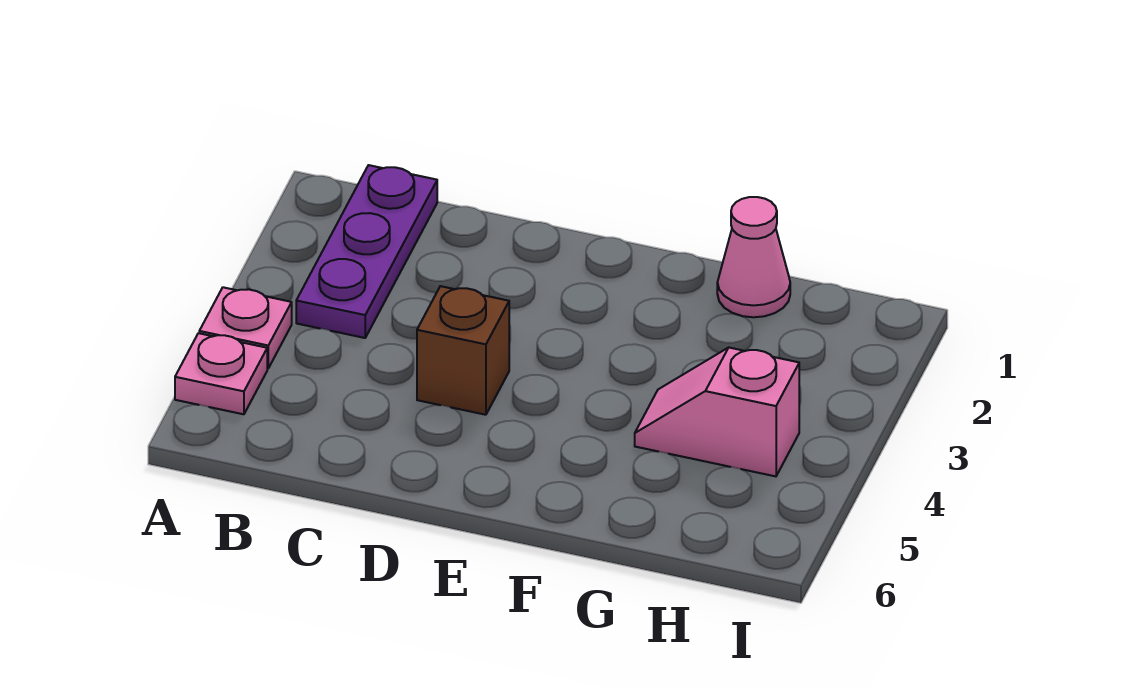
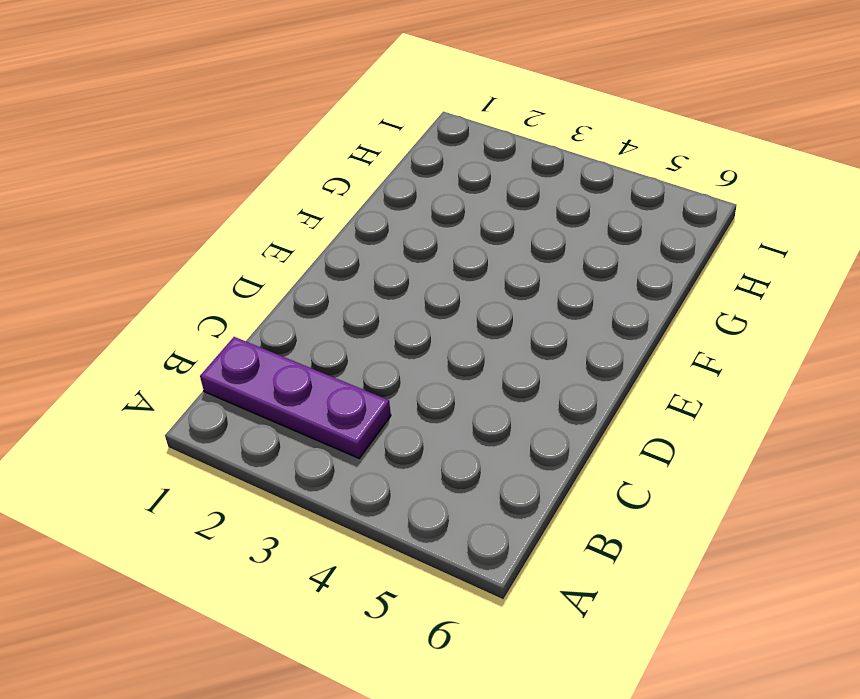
none -> pink 1x1 plate [199,287,292,368]
none -> pink 1x1 plate [175,333,267,414]

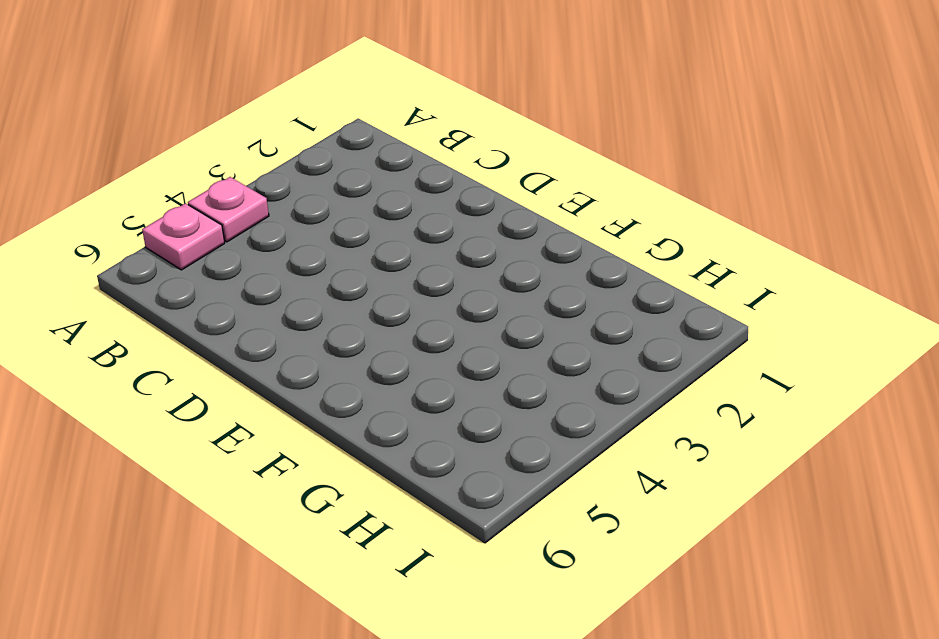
none -> purple 1x3 plate [296,165,437,338]
none -> brown 1x1 brick [417,286,509,415]

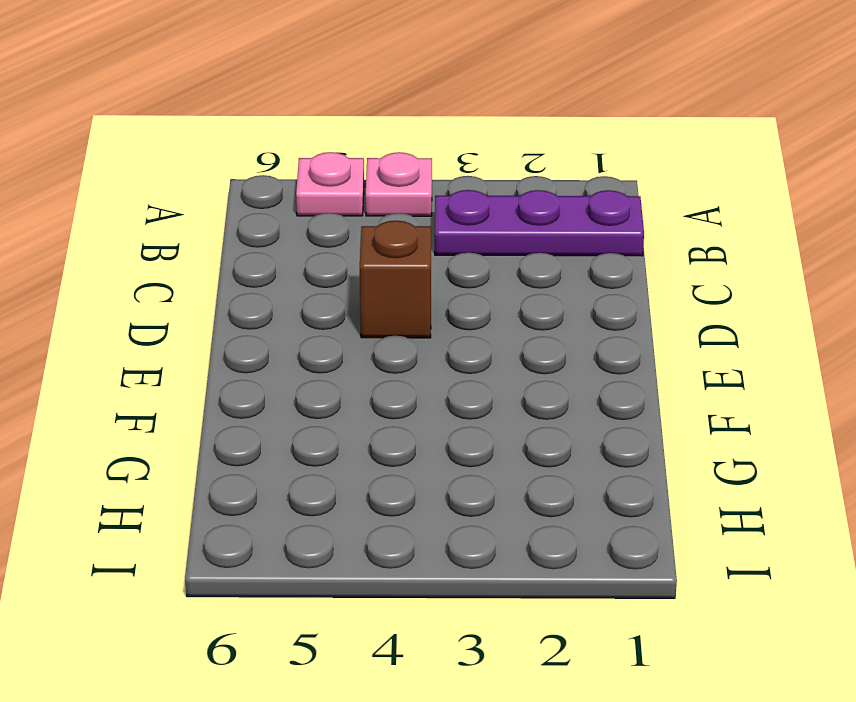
none -> pink 1x1 cone [717,197,790,317]
none -> pink 1x2 slope [635,348,799,476]

